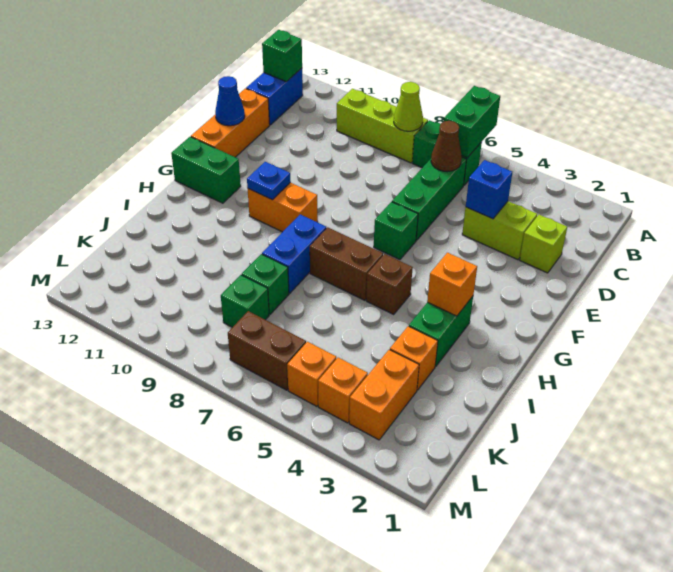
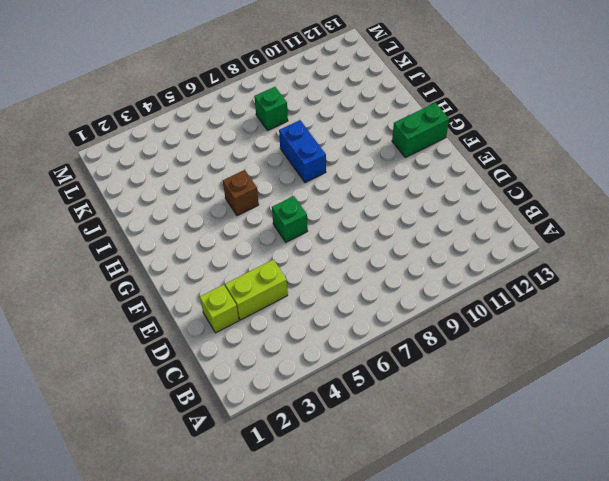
none -> green 1x2 brick [412,120,482,185]
none -> lime 1x3 brick [337,89,428,163]
none -> blue 1x2 brick [246,68,303,125]

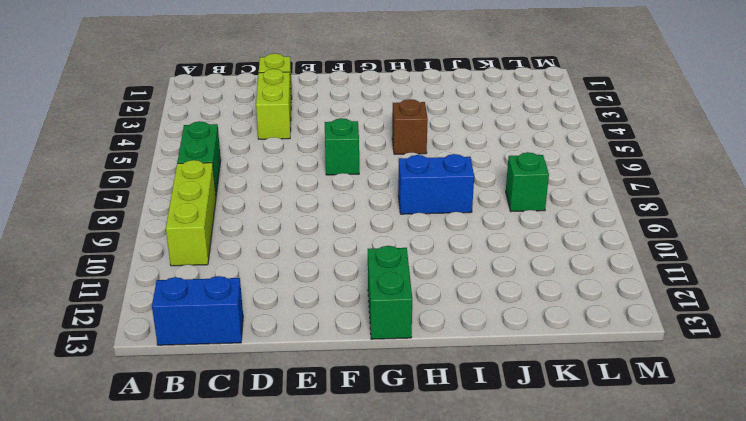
none -> green 1x3 brick [392,157,467,240]
none -> orange 1x3 brick [191,89,270,157]
none -> orange 1x2 brick [248,183,318,232]

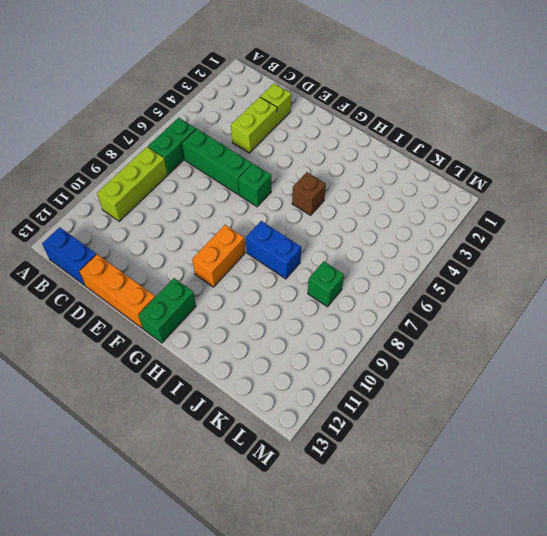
none -> green 1x2 brick [409,296,473,367]
none -> brown 1x2 brick [310,227,383,300]
none -> orange 1x1 brick [390,326,438,390]

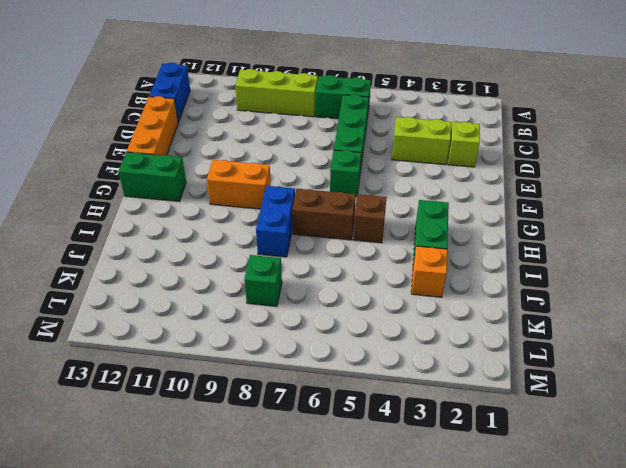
none -> green 1x1 brick [242,254,289,314]
none -> orange 1x2 brick [349,350,419,440]
none -> orange 1x1 brick [318,358,368,423]

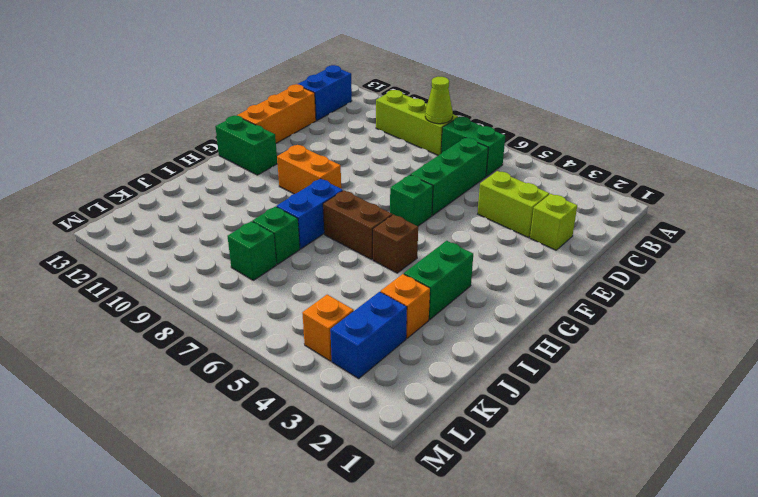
blue 1x2 brick [330,292,407,379] -> orange 1x2 brick [349,350,419,440]
none -> orange 1x1 brick [287,342,336,406]
none -> brown 1x2 brick [228,311,306,390]
none -> green 1x2 brick [444,86,500,158]

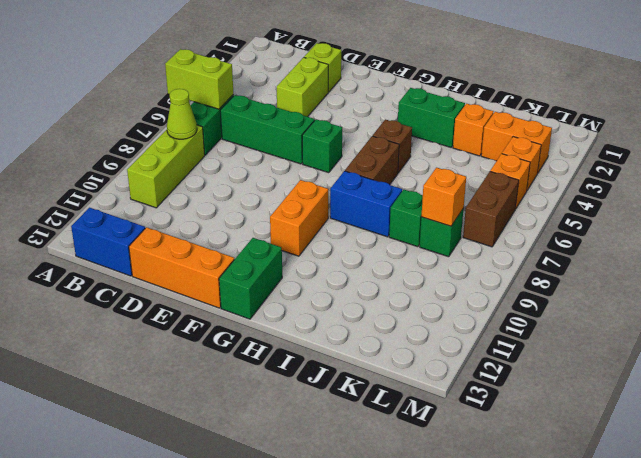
lime 1x2 brick [165,49,233,109] -> green 1x2 brick [444,86,500,158]
orange 1x1 brick [421,168,466,226] -> orange 1x1 brick moved to [427,253,477,316]
none -> green 1x1 brick [262,30,302,82]
none -> brown 1x1 cone [431,121,462,172]
none -> blue 1x1 brick [466,160,512,219]

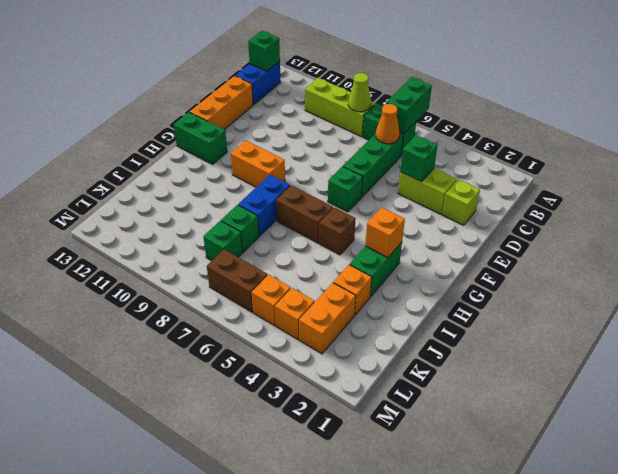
orange 1x1 cone [376,104,400,144] -> brown 1x1 cone [431,121,462,172]
green 1x1 brick [400,135,438,182] -> blue 1x1 brick [466,160,512,219]
none -> blue 1x1 cone [215,76,245,126]
none -> blue 1x1 plate [247,162,291,200]

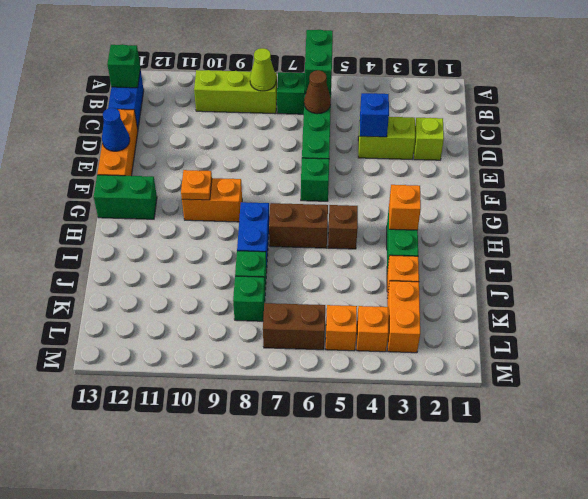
orange 1x1 plate [181,170,212,200] -> blue 1x1 plate [247,162,291,200]

